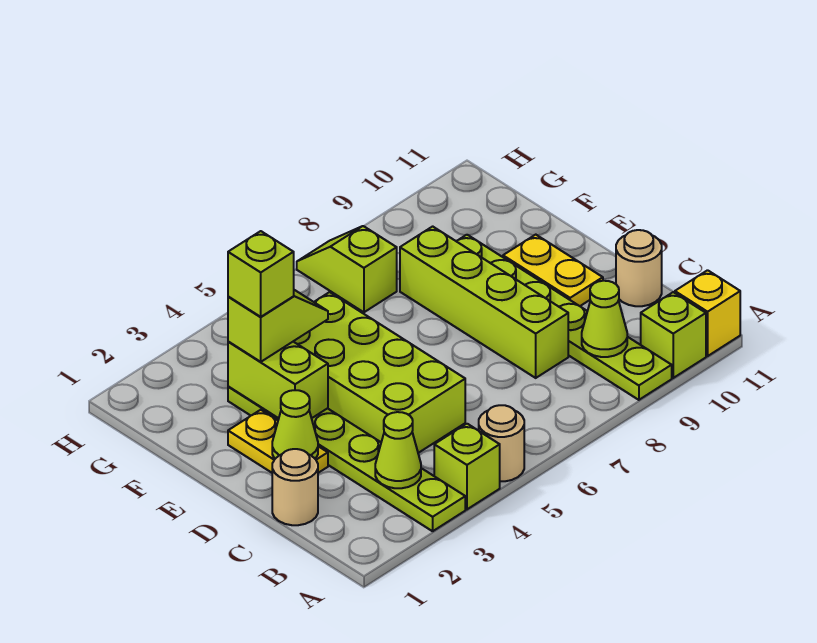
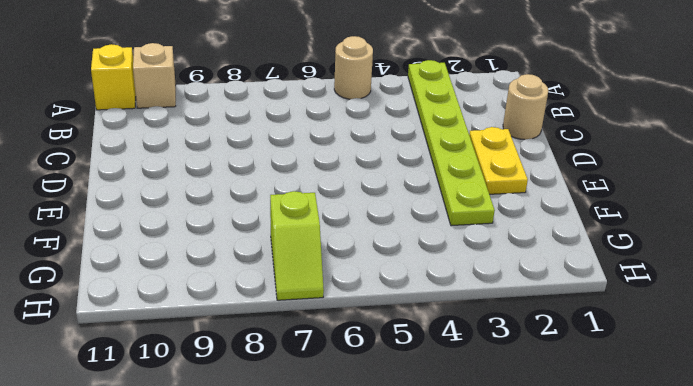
tan 1x1 brick [133,43,176,108] -> lime 1x1 brick [641,292,706,378]
none -> lime 1x1 brick [434,424,500,509]
none -> lime 1x6 plate [456,235,672,400]
none -> lime 2x4 brick [293,292,465,453]

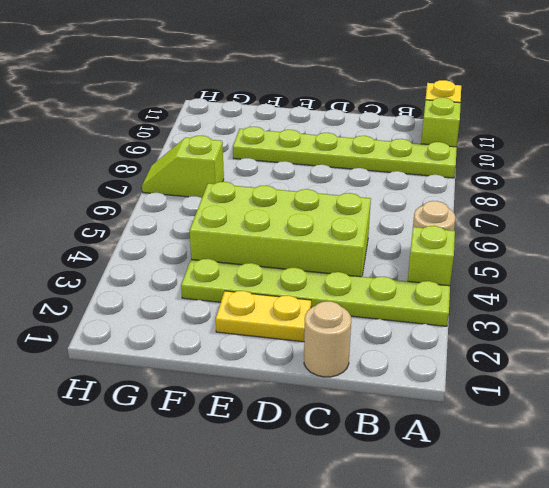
none -> lime 1x4 brick [400,226,568,378]
none -> tan 1x1 round brick [616,230,662,306]
none -> yellow 1x2 plate [503,235,603,306]

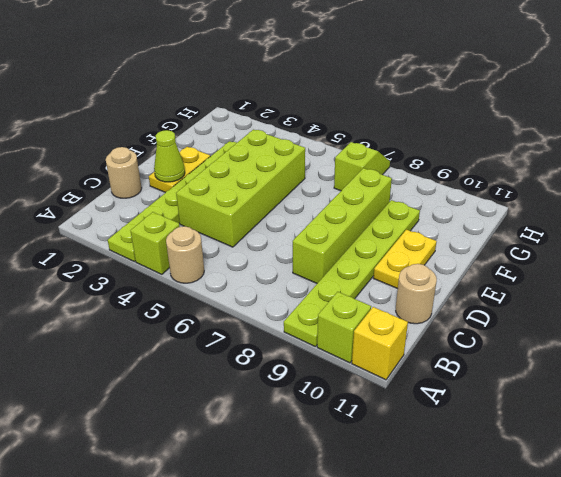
none -> lime 1x1 cone [375,412,421,488]
none -> lime 1x1 cone [582,281,627,357]
none -> lime 1x2 brick [228,342,328,418]

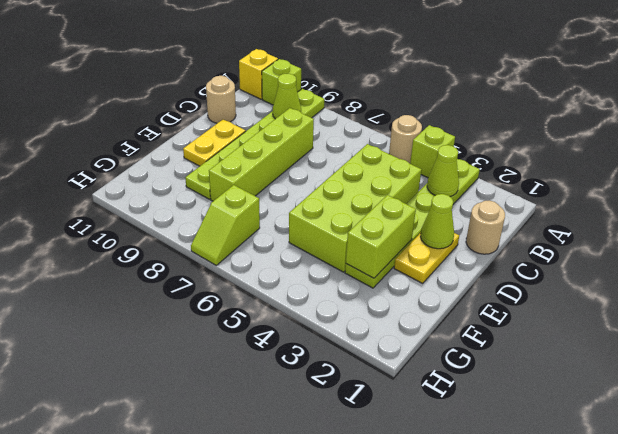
none -> lime 1x2 slope [228,290,328,362]
none -> lime 1x1 brick [228,231,294,317]

